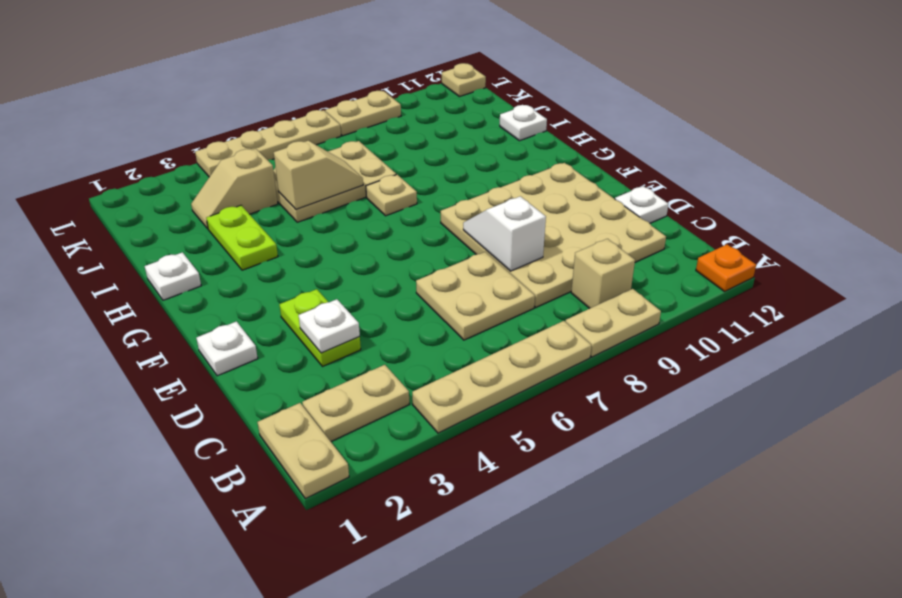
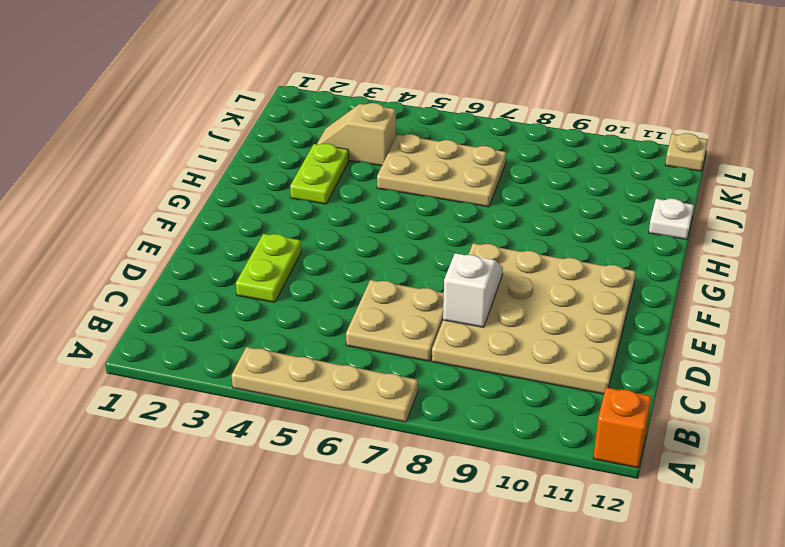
orange 1x1 brick [593,387,651,468] -> orange 1x1 plate [696,244,756,292]
none -> tan 1x2 plate [258,403,349,499]
none -> tan 1x2 plate [565,289,661,357]
none -> tan 1x2 plate [302,365,409,441]

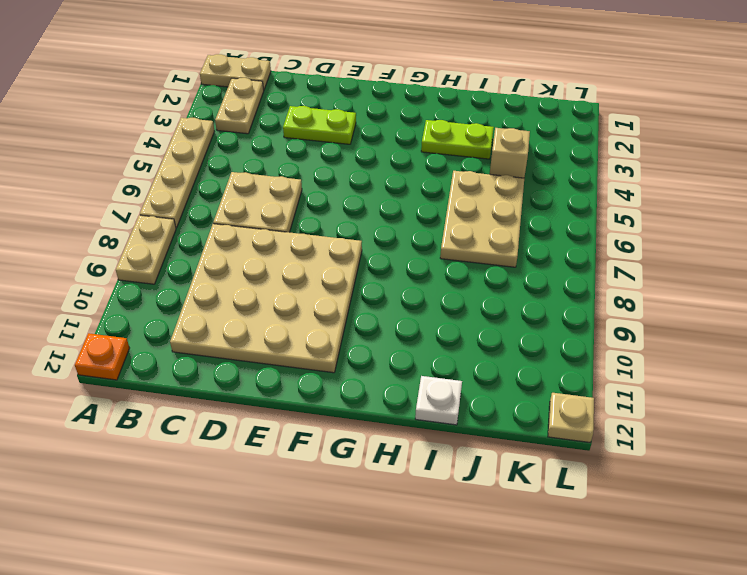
none -> tan 1x1 brick [571,239,635,309]
none -> white 1x1 plate [615,186,668,223]
none -> white 1x1 plate [196,321,258,376]

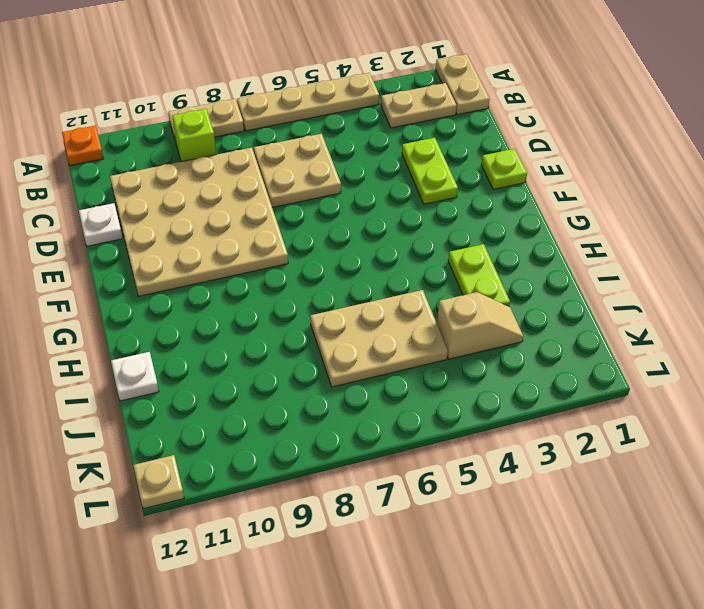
lime 1x1 brick [172,109,216,162] -> tan 1x1 brick [571,239,635,309]
lime 1x1 plate [481,149,527,190] -> white 1x1 plate [196,321,258,376]
none -> white 1x1 plate [145,252,201,300]
none -> tan 1x1 plate [366,175,417,216]
none -> tan 1x4 plate [195,110,341,177]

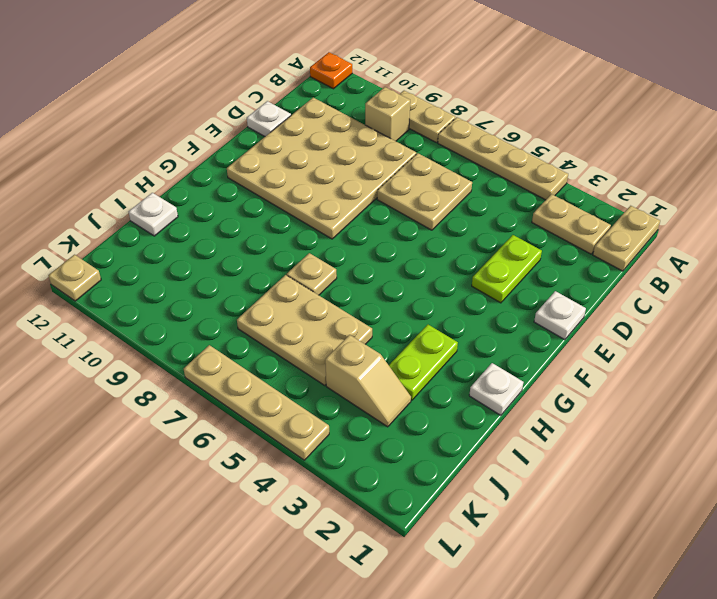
none -> tan 1x2 plate [325,91,401,136]
none -> white 1x1 plate [299,299,360,353]
none -> white 1x2 slope [463,196,546,271]

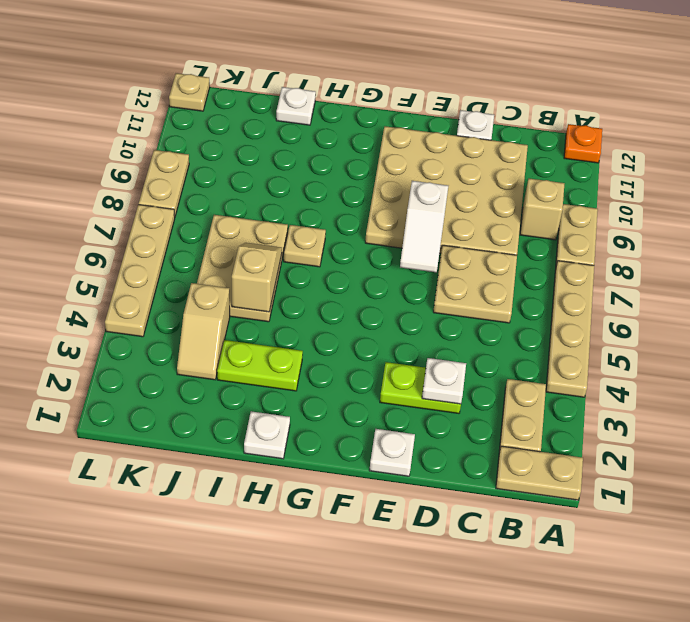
white 1x2 slope [400,181,448,272] -> white 1x2 slope turned to [463,196,546,271]

